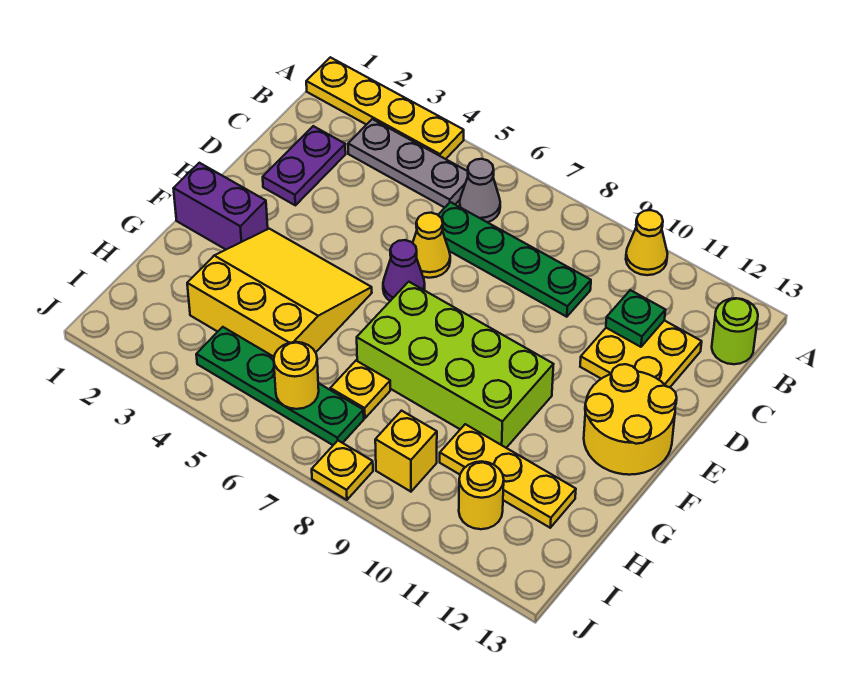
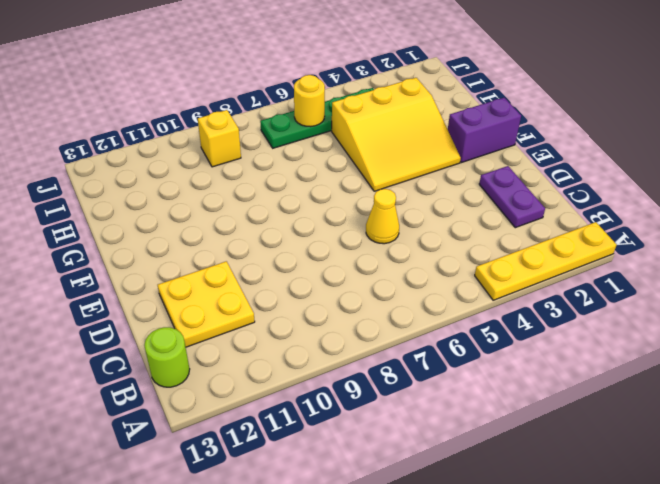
none -> yellow 1x1 cone [626,210,668,275]
none -> grey 1x3 plate [348,119,468,208]
none -> grey 1x1 cone [459,159,500,222]

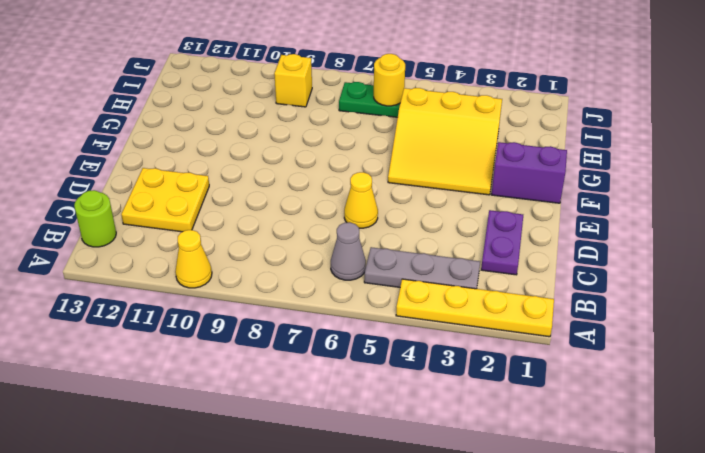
none -> green 1x4 plate [438,202,591,317]
none -> purple 1x1 cone [383,240,425,301]
none -> yellow 2x2 round brick [584,364,677,475]

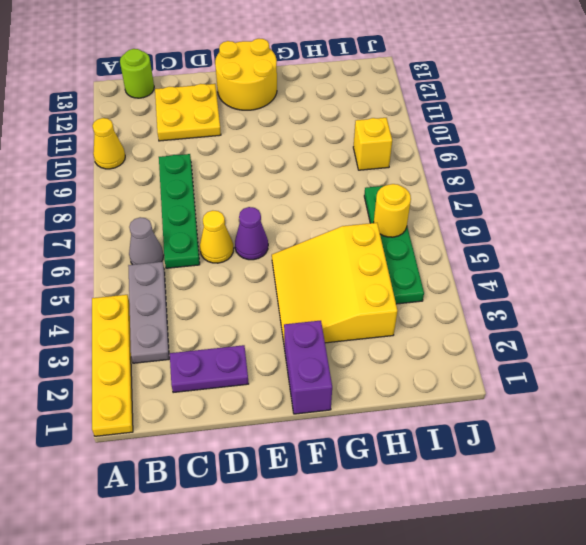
none -> lime 2x4 brick [357,282,554,448]
none -> yellow 1x1 plate [330,361,390,418]
none -> yellow 1x3 plate [440,424,576,528]

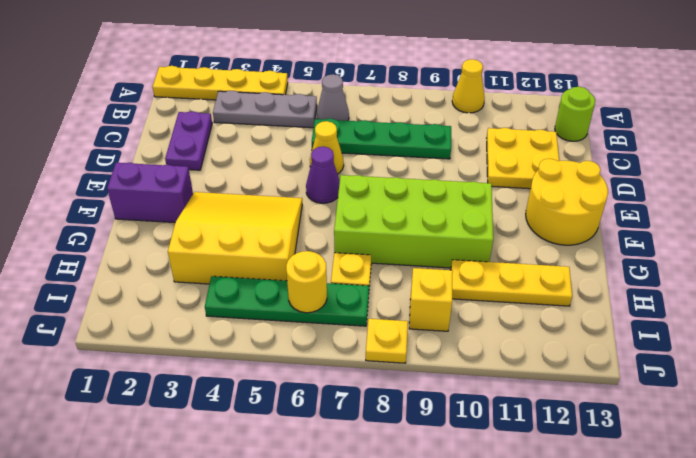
none -> yellow 1x1 round brick [459,461,504,529]
none -> green 1x1 plate [606,290,665,347]

